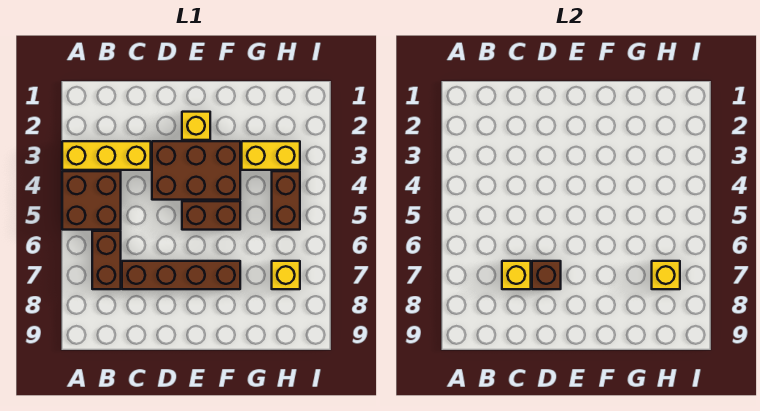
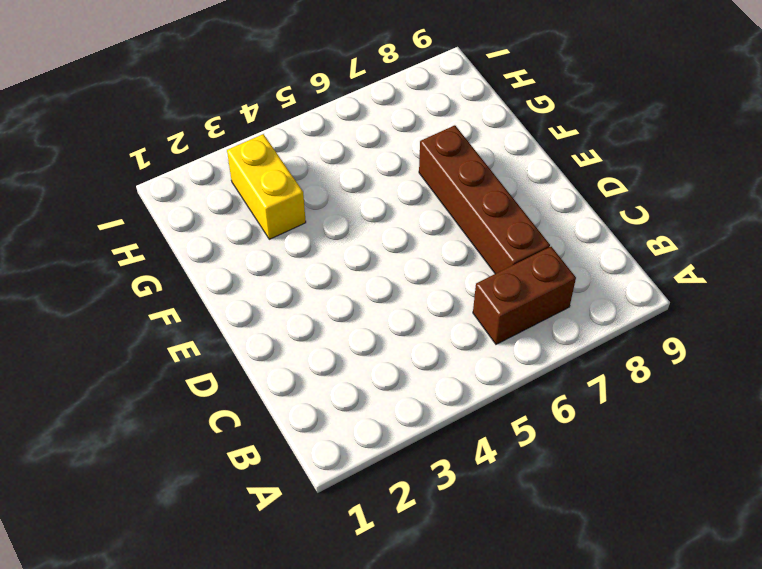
none -> yellow 1x3 brick [62,141,151,170]
none -> brown 2x2 brick [62,171,121,230]
none -> brown 2x3 brick [152,141,240,200]

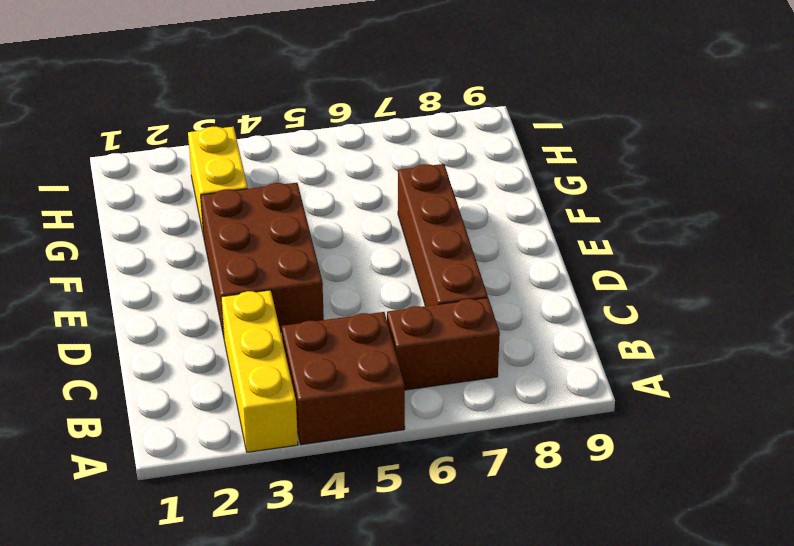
none -> yellow 1x1 brick [182,112,210,140]
none -> brown 1x2 brick [182,201,240,230]
none -> brown 1x2 brick [272,171,300,230]

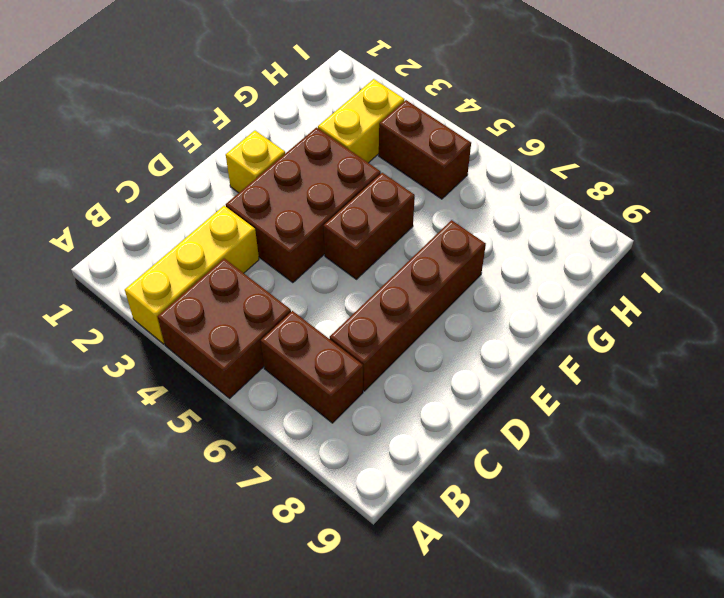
none -> yellow 1x1 brick [272,261,300,289]
none -> yellow 1x1 brick [502,261,531,289]
none -> brown 1x1 brick [532,261,561,289]

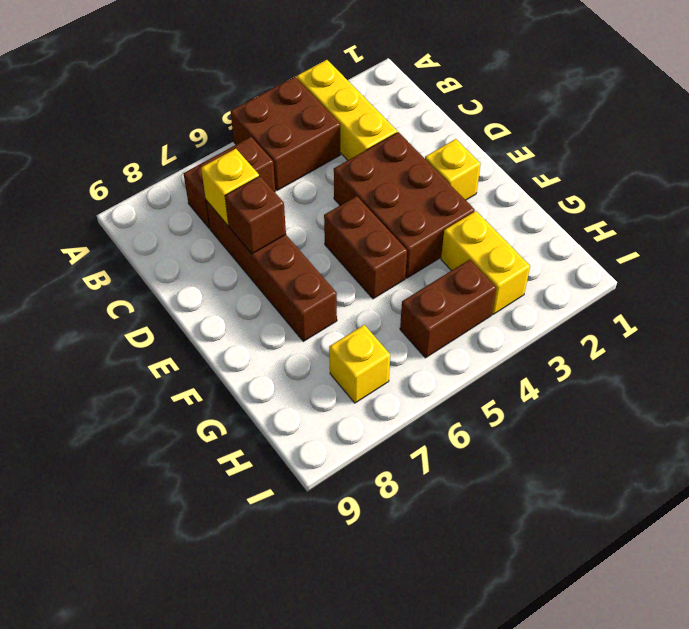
none -> yellow 1x1 brick [652,261,680,289]

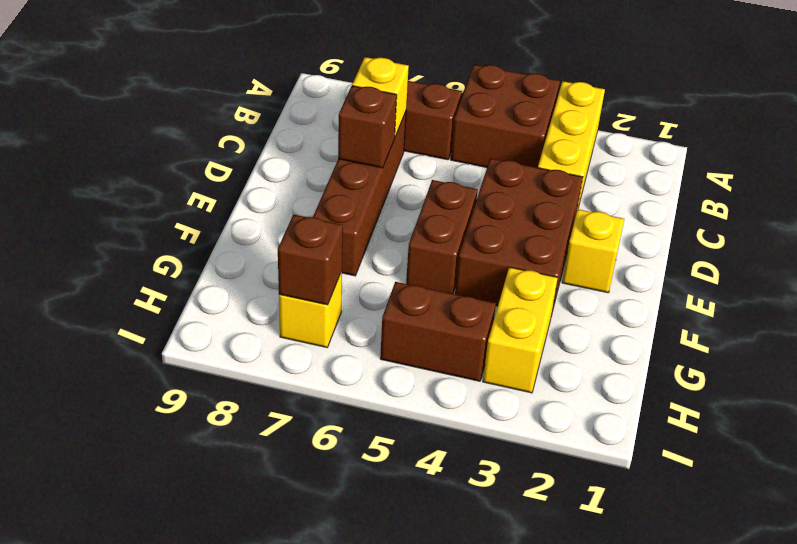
brown 1x1 brick [278,215,343,305] -> yellow 1x1 brick [652,261,680,289]

